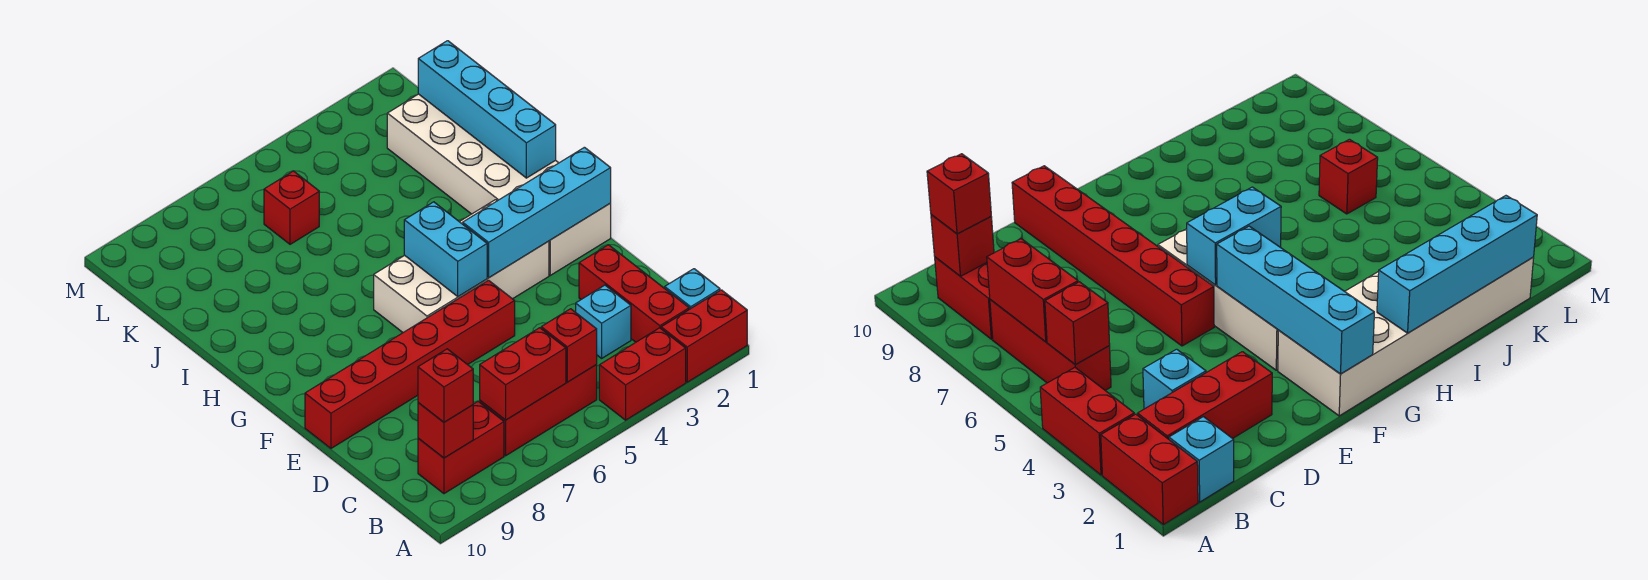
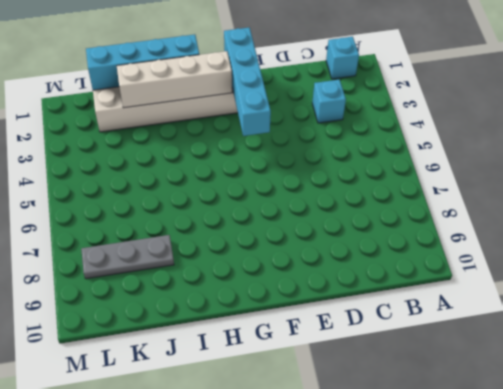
white 1x4 brick [117,51,232,108] -> none
grey 1x3 plate [81,235,174,279] -> none
none -> red 1x2 brick [661,290,747,382]
none -> red 1x2 brick [599,328,686,420]
none -> red 1x3 brick [579,245,689,342]

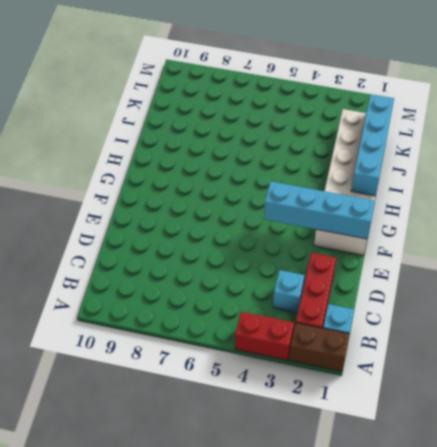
brown 1x2 brick [289,323,349,372] -> red 1x2 brick [661,290,747,382]
none -> red 1x3 brick [480,365,597,456]
none -> red 1x2 brick [418,402,504,494]
none -> red 1x6 brick [305,280,515,448]

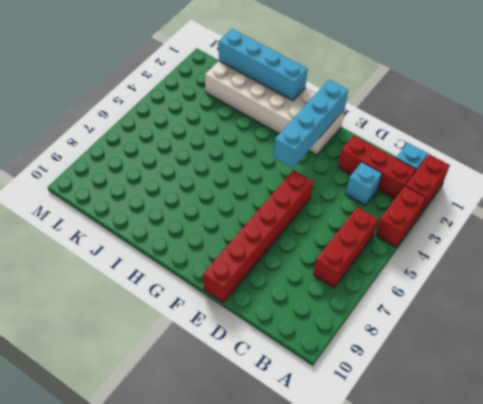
none -> red 1x2 brick [418,402,504,494]
none -> white 2x4 brick [374,200,549,332]
none -> red 1x1 brick [264,171,319,244]

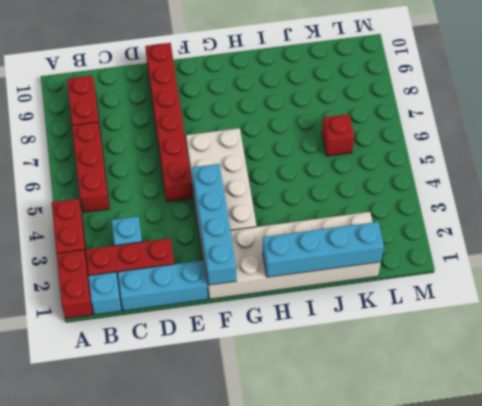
cyan 1x3 brick [118,260,208,311] -> none
none -> red 1x1 brick [541,309,597,382]
none -> red 1x2 brick [480,328,566,420]
none -> red 1x1 brick [418,403,473,458]

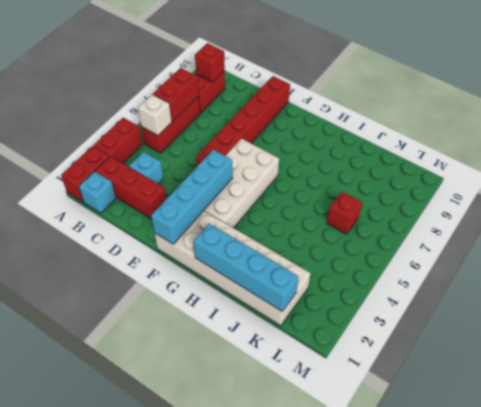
white 1x1 brick [138,94,172,135] -> red 1x1 brick [541,309,597,382]
none -> cyan 1x2 brick [404,202,487,297]
none -> red 1x1 brick [418,349,473,422]

